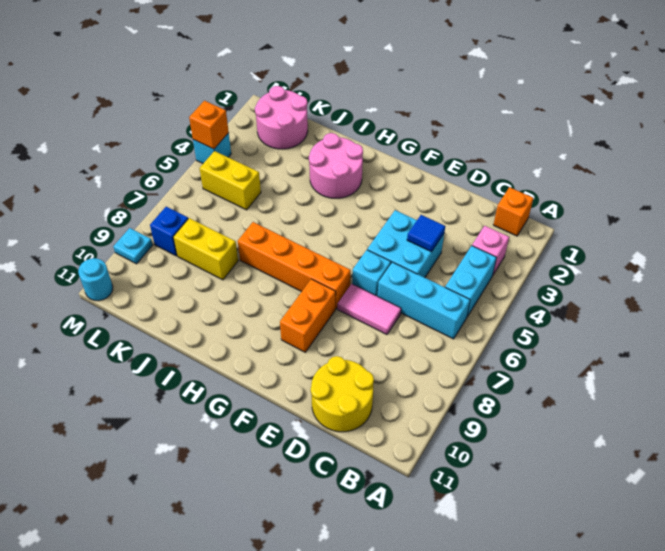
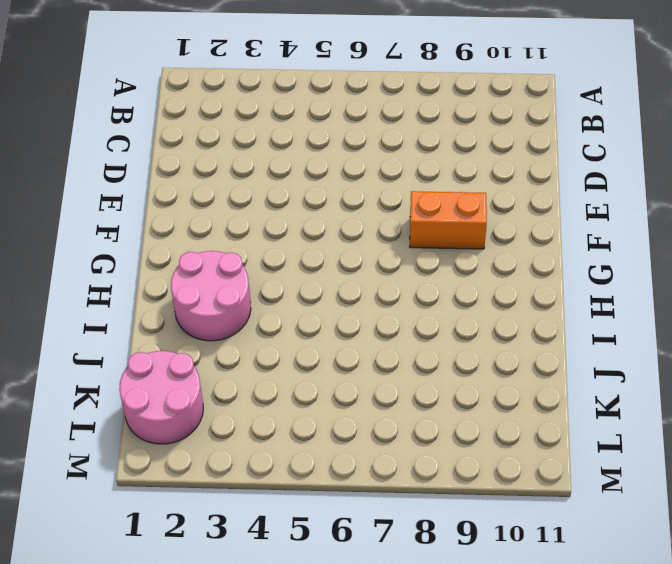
none -> orange 1x1 brick [493,187,533,236]
none -> pink 1x1 brick [472,226,509,275]
none -> cyan 1x2 brick [445,246,497,317]

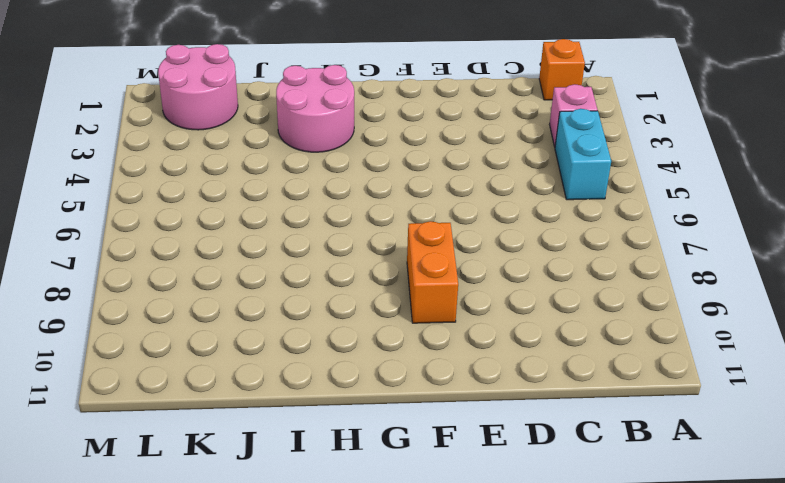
none -> cyan 1x3 brick [378,262,470,339]
none -> yellow 2x2 round brick [311,356,374,432]
none -> cyan 2x2 brick [367,210,444,278]

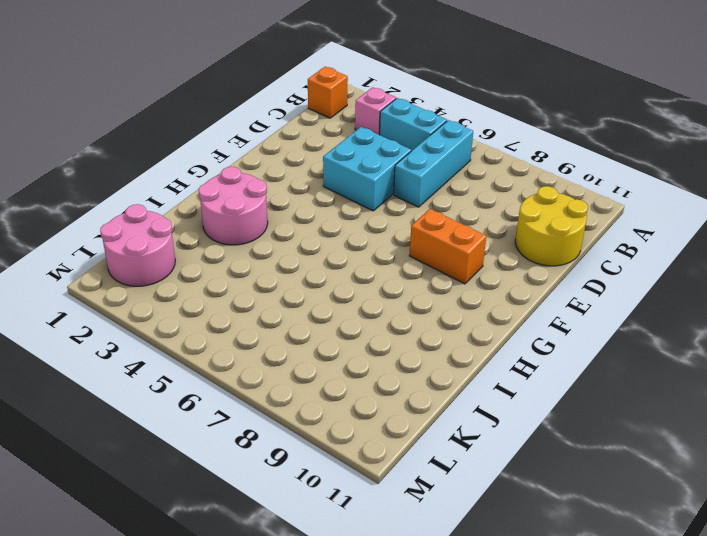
none -> pink 1x2 tile [337,284,401,335]
none -> cyan 1x1 brick [352,250,391,296]
none -> orange 1x4 brick [238,222,351,309]

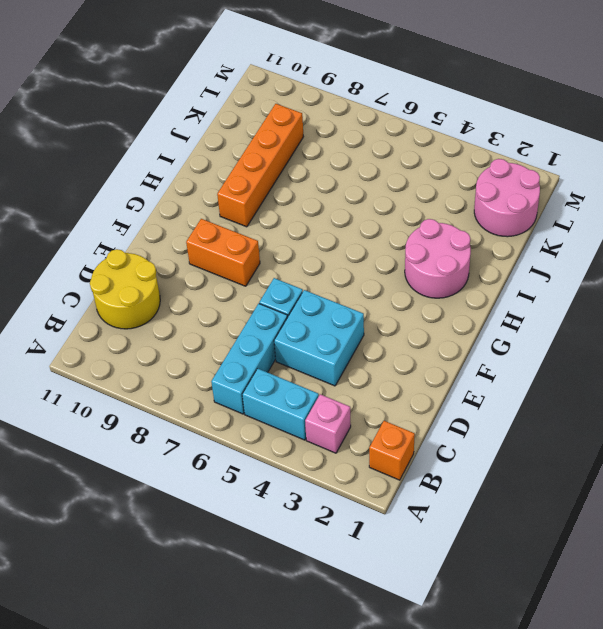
orange 1x4 brick [217,104,304,227] -> orange 1x4 brick moved to [238,222,351,309]
none -> pink 1x2 tile [337,284,401,335]
none -> yellow 1x2 brick [173,218,238,280]
none -> yellow 1x2 brick [200,151,261,210]

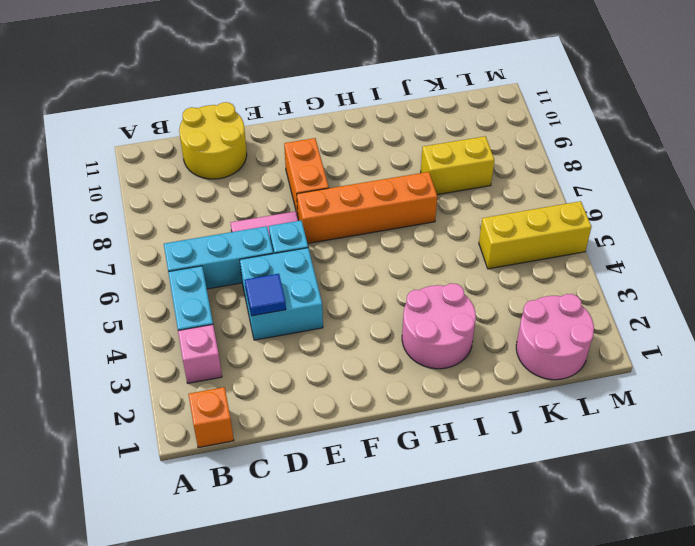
yellow 1x3 brick [479,201,591,269] -> yellow 1x2 brick [200,151,261,210]
none -> blue 1x1 brick [150,207,188,256]
none -> cyan 1x1 brick [193,133,231,163]
none -> cyan 1x1 plate [113,228,153,264]

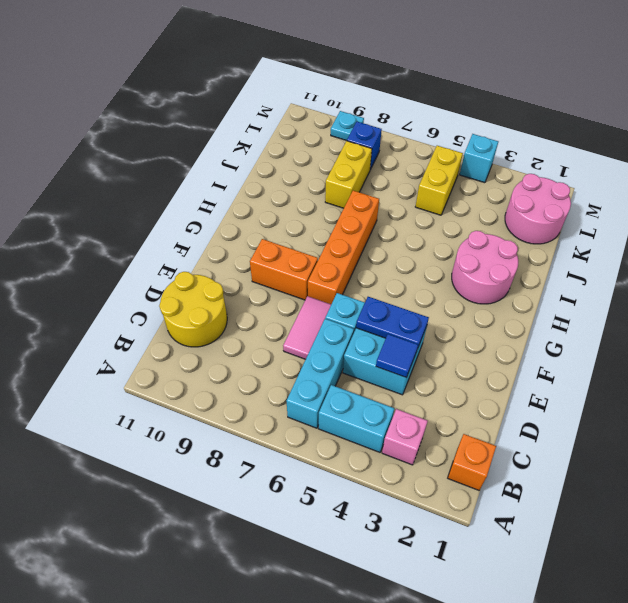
blue 1x2 plate [356,297,429,347] -> none
none -> cyan 1x1 round brick [78,258,113,301]
none -> orange 1x1 brick [189,101,229,149]

